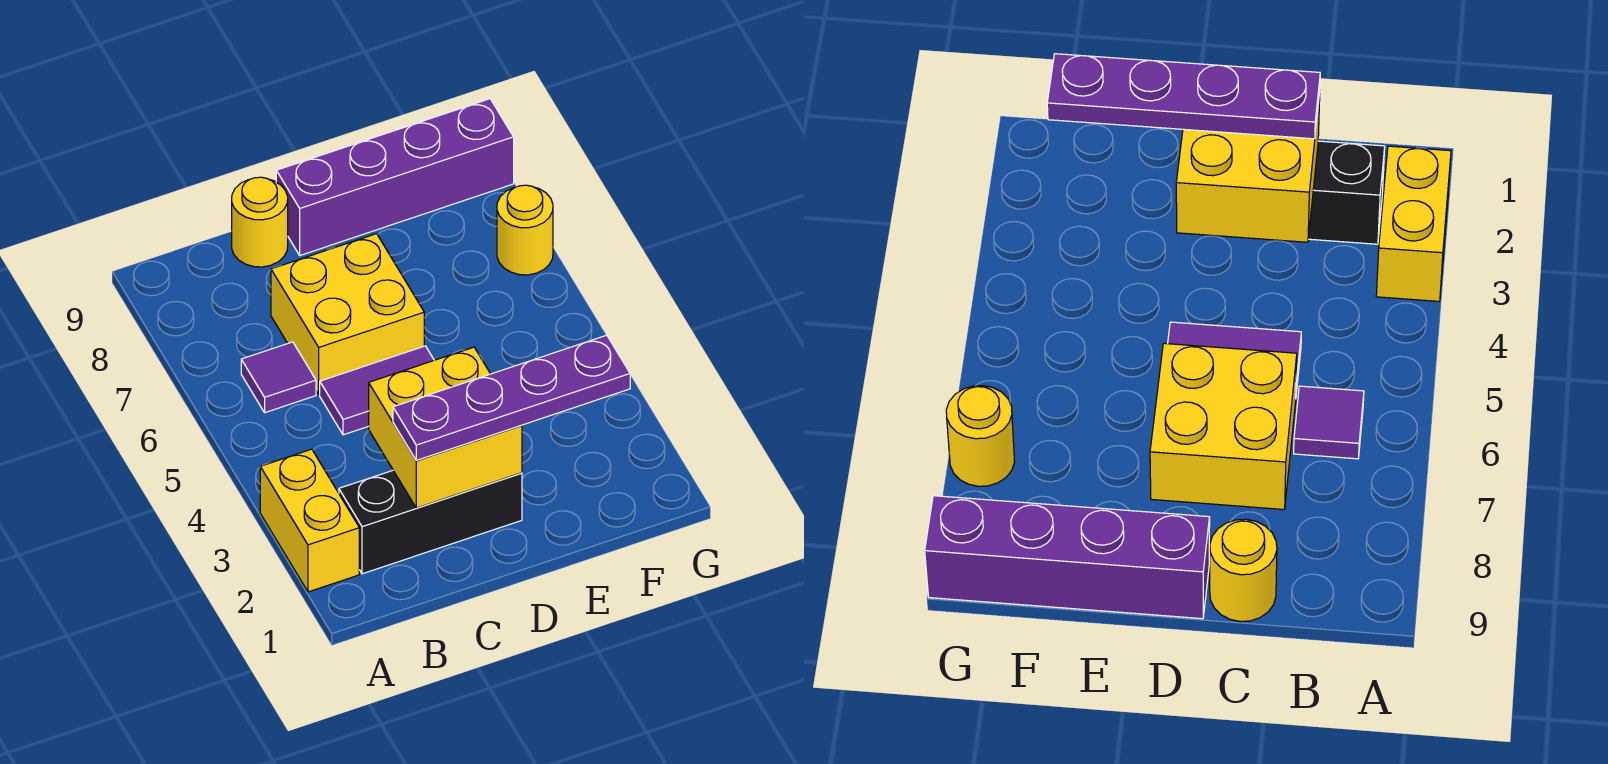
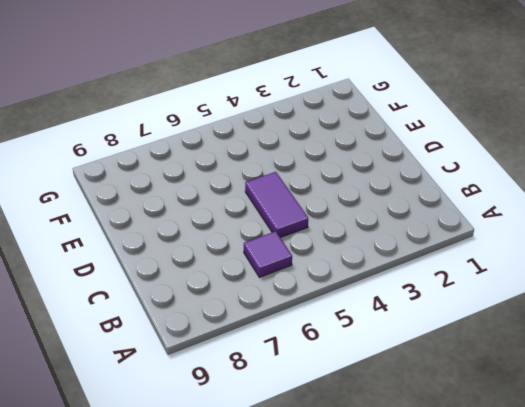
none -> yellow 1x2 brick [260,449,359,592]
none -> black 1x3 brick [339,471,522,574]

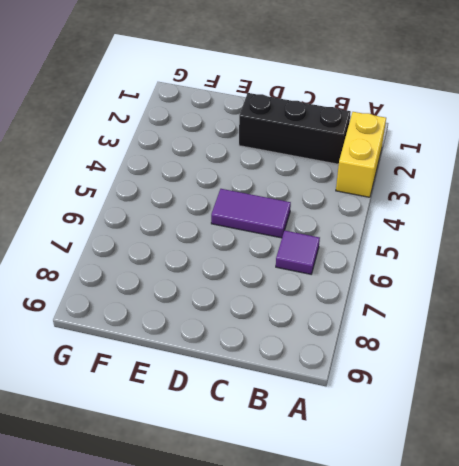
none -> yellow 2x2 brick [271,234,424,394]
none -> yellow 1x1 round brick [232,177,288,267]

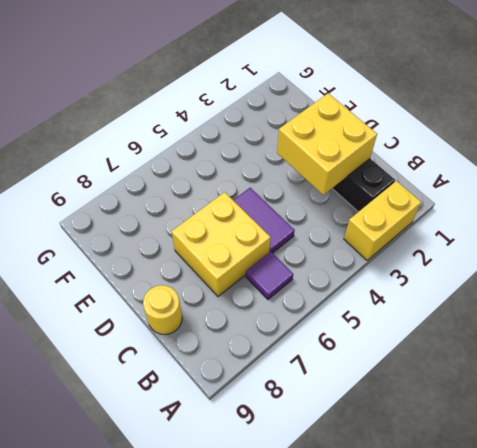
none -> purple 1x4 brick [276,99,514,255]
none -> yellow 1x1 round brick [497,185,553,275]

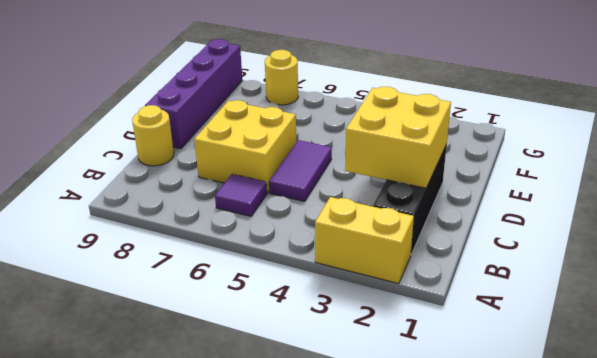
none -> purple 1x4 plate [393,335,630,460]

